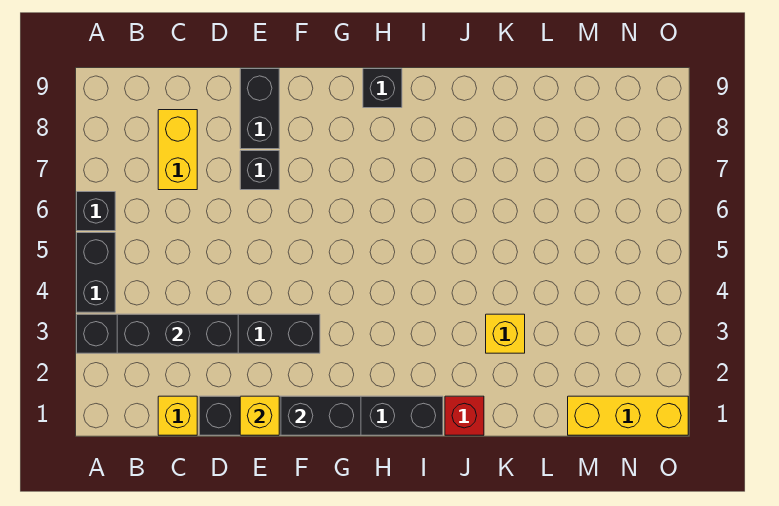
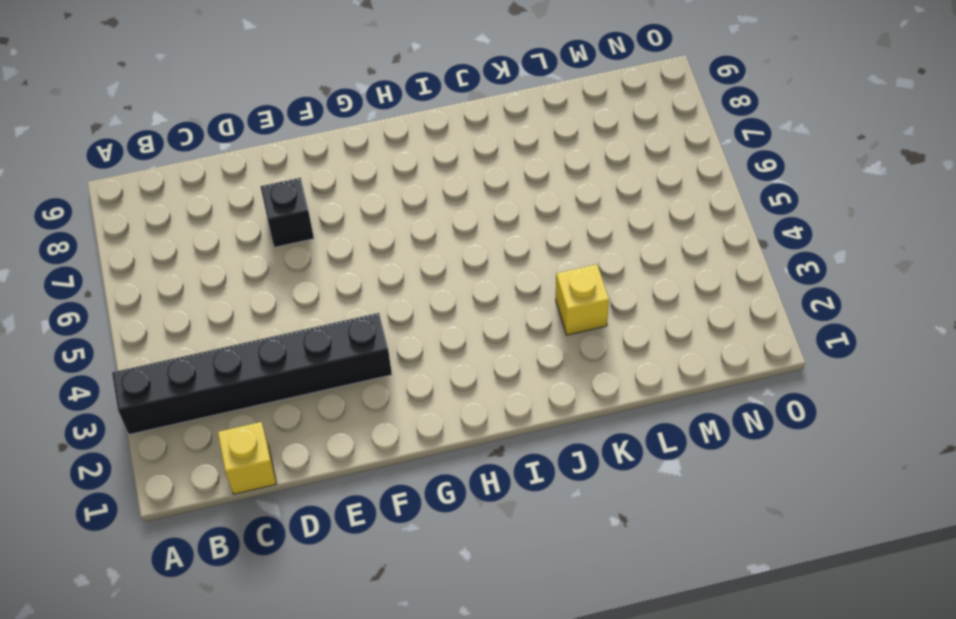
none -> black 1x2 brick [77,233,115,312]
none -> black 1x1 brick [77,192,115,231]
none -> yellow 1x2 brick [158,110,197,190]

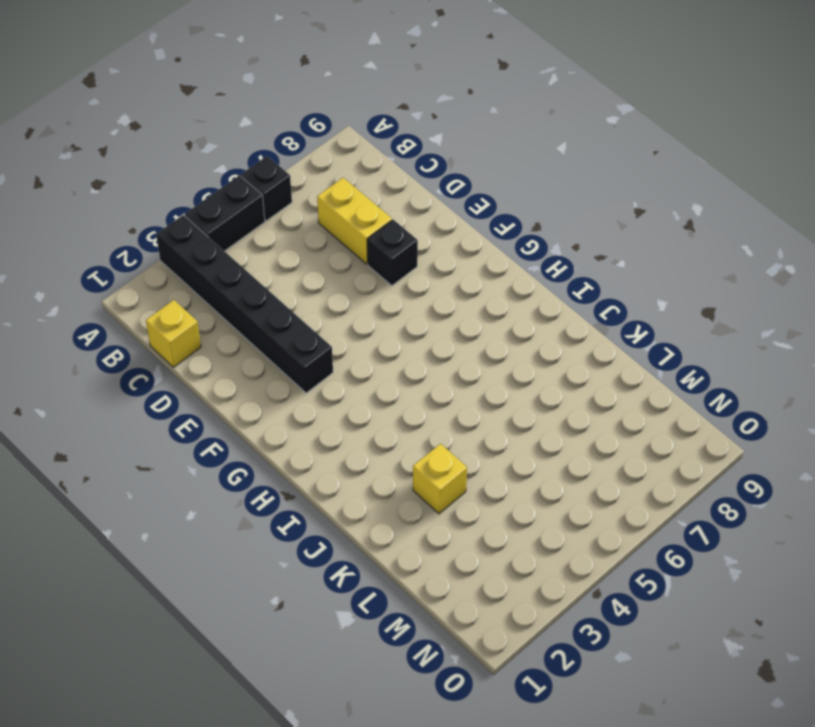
yellow 1x2 brick [317,178,392,264] -> yellow 1x2 brick turned to [158,110,197,190]
none -> black 1x6 brick [199,396,443,435]
none -> black 1x2 brick [240,69,279,149]
none -> black 1x1 brick [363,69,402,108]

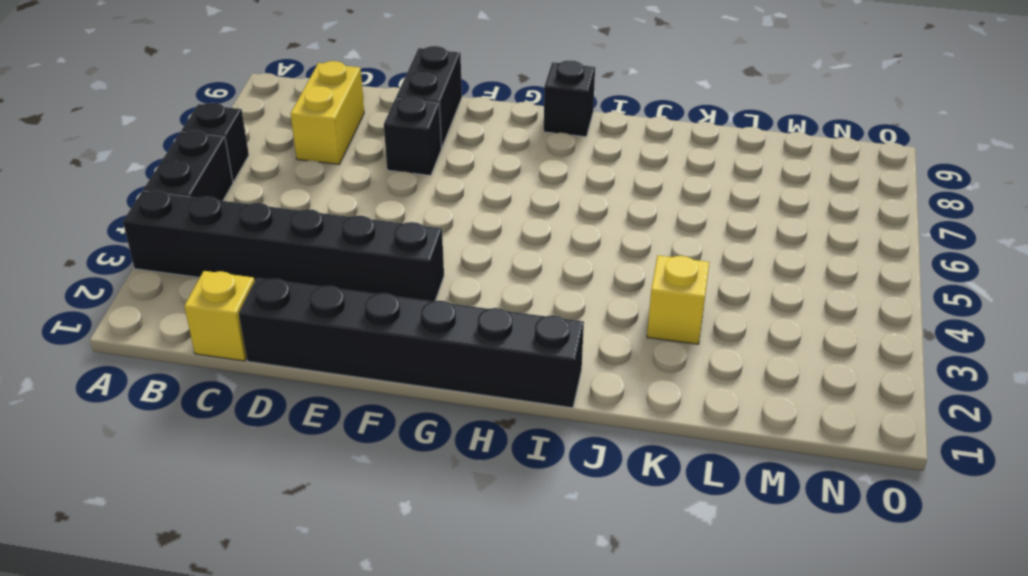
none -> red 1x1 brick [445,396,484,435]
none -> yellow 1x3 brick [568,396,688,435]
none -> black 1x3 brick [117,314,238,353]

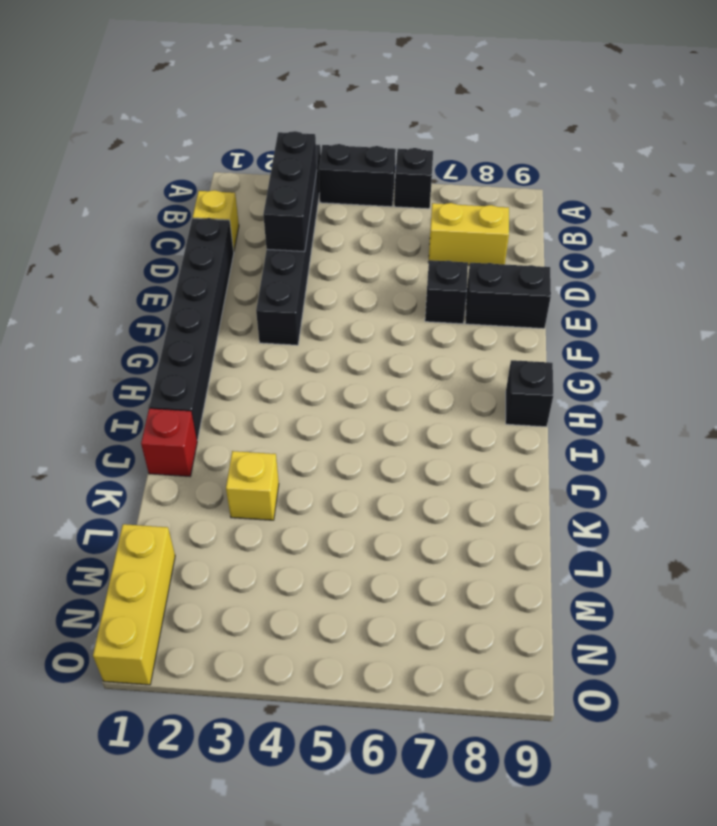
none -> yellow 1x1 brick [240,396,279,435]
none -> black 1x2 brick [281,396,361,435]

